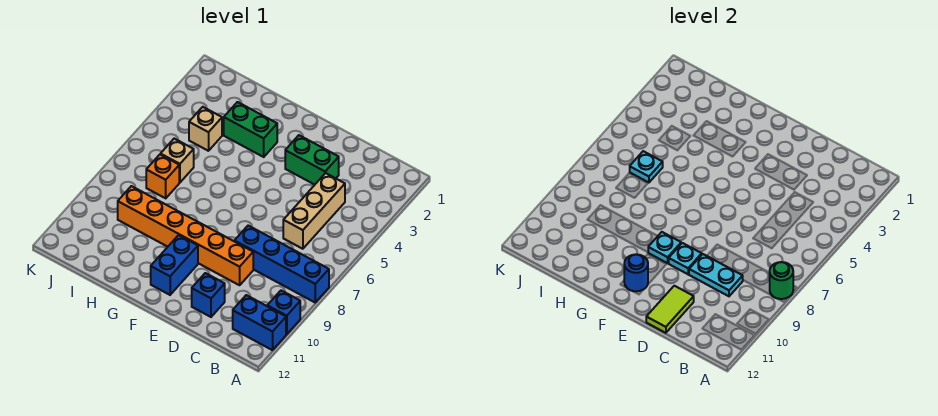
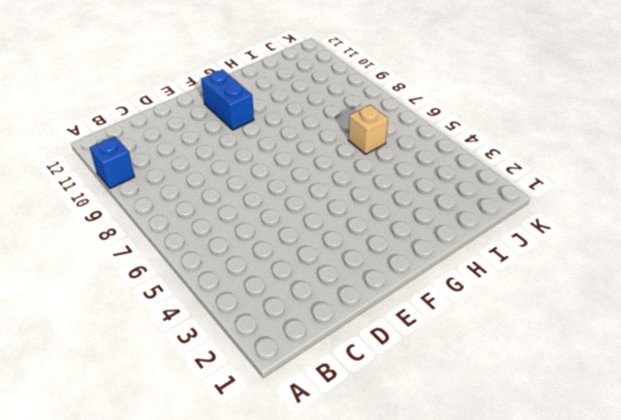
none -> blue 1x4 brick [234,226,329,302]
none -> blue 1x2 brick [233,295,286,350]
none -> tan 1x3 brick [283,173,345,249]

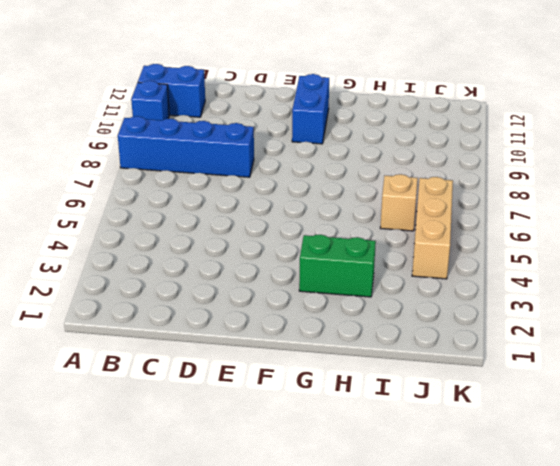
tan 1x3 brick [412,177,453,279] -> tan 1x3 brick moved to [283,173,345,249]
none -> green 1x2 brick [285,135,339,185]
none -> orange 1x6 brick [118,186,253,285]
none -> blue 1x1 brick [192,273,225,317]

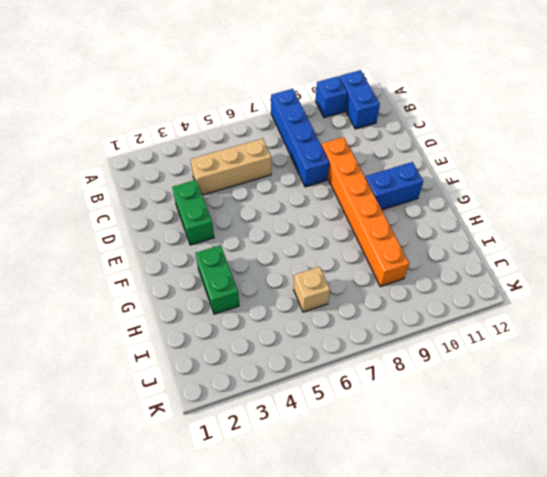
none -> blue 1x1 brick [192,273,225,317]
none -> tan 1x1 brick [189,107,222,151]
none -> orange 1x1 brick [146,154,179,198]

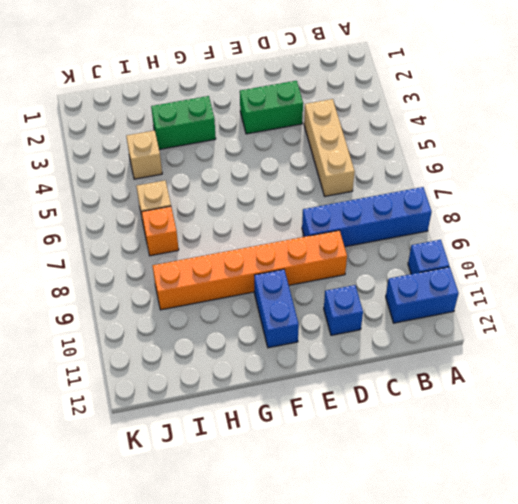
none -> green 1x1 round brick [770,262,793,299]
none -> cyan 1x2 plate [689,254,743,296]
none -> lime 1x2 tile [646,286,694,333]

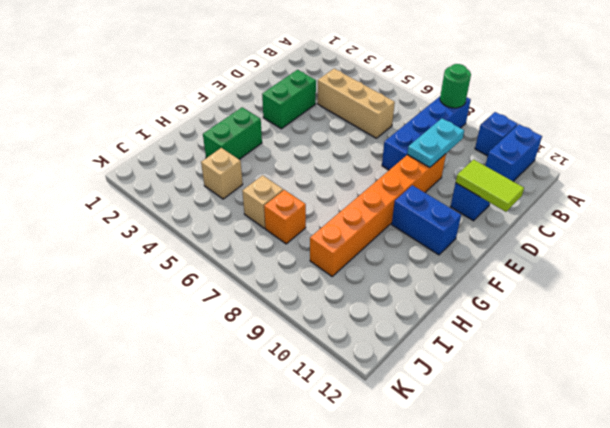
none -> cyan 1x1 plate [668,243,702,274]
none -> cyan 1x1 plate [648,232,681,263]
none -> blue 1x1 round brick [624,254,648,291]

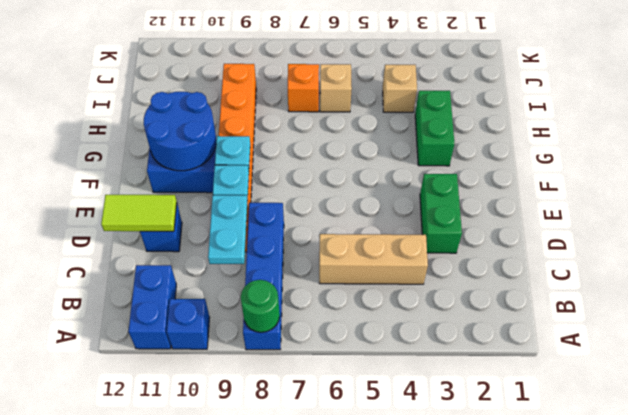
blue 2x2 round brick [144,92,216,171] -> blue 1x1 round brick [624,254,648,291]
none -> cyan 1x1 plate [630,151,663,182]

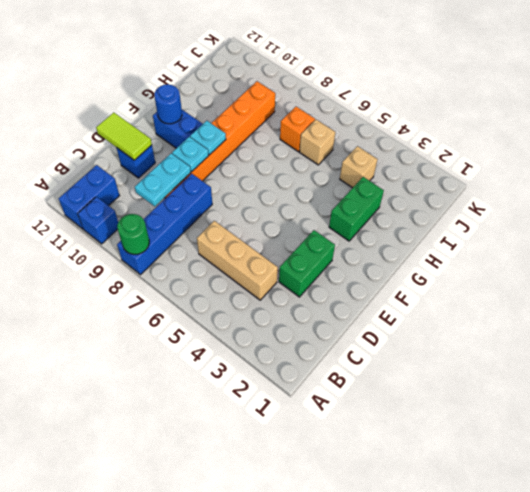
none -> cyan 1x1 plate [630,151,663,182]

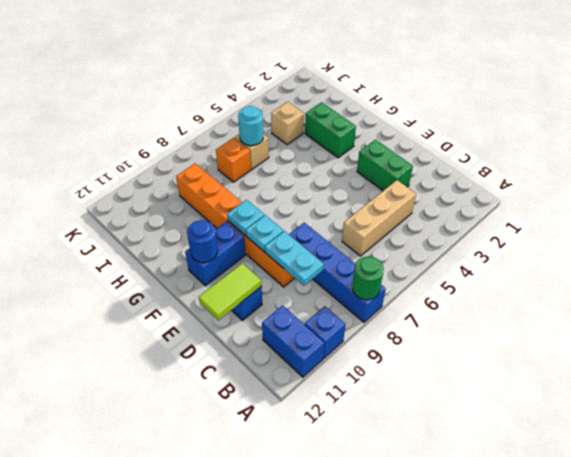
cyan 1x1 round brick [238,106,263,146] -> cyan 1x1 plate [630,151,663,182]

